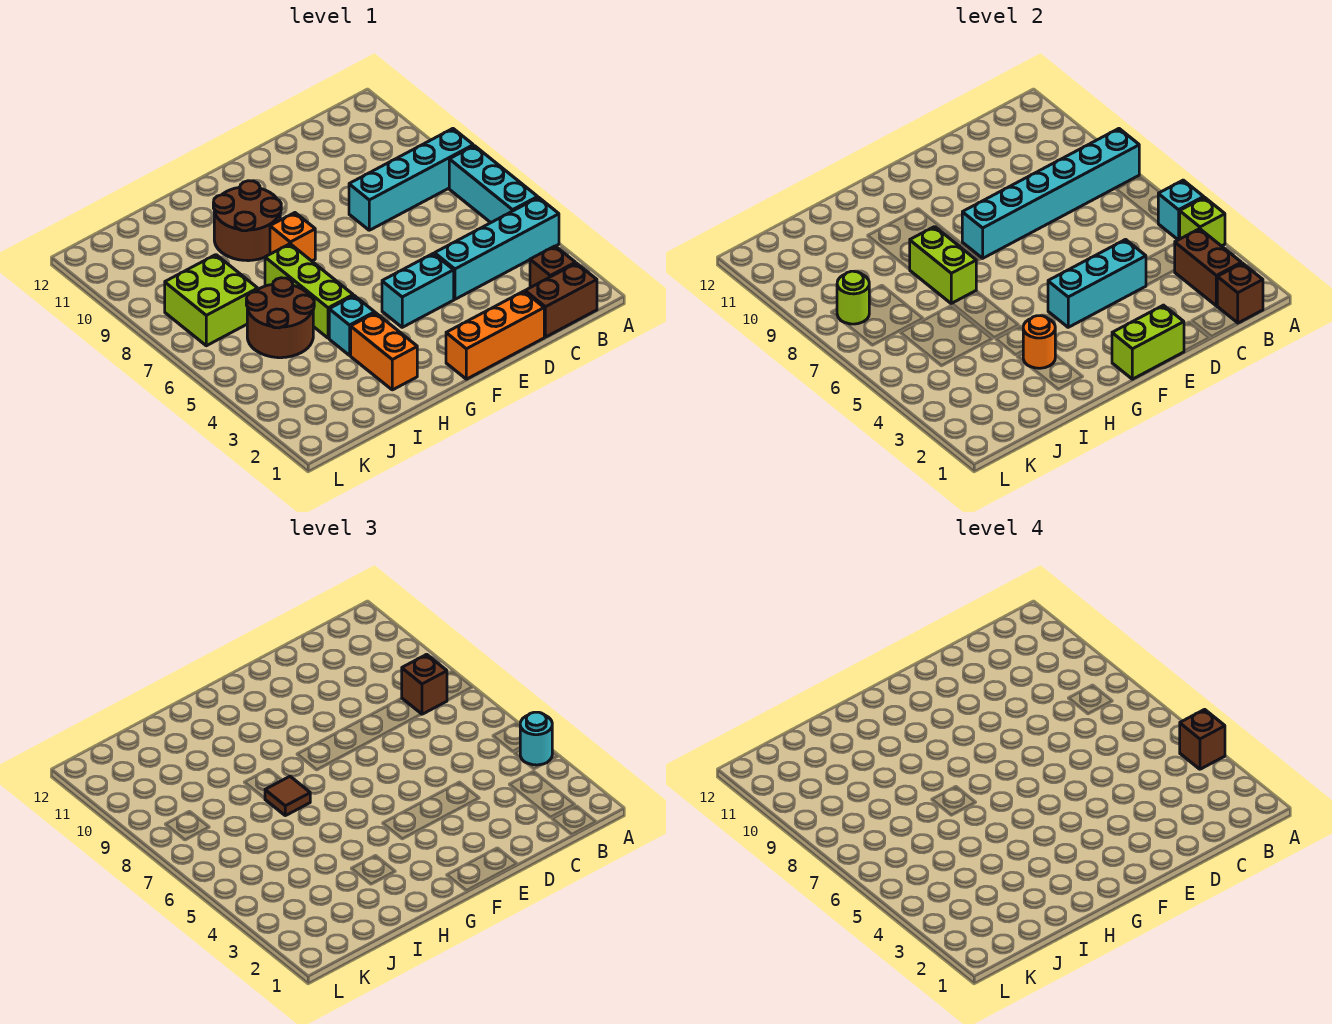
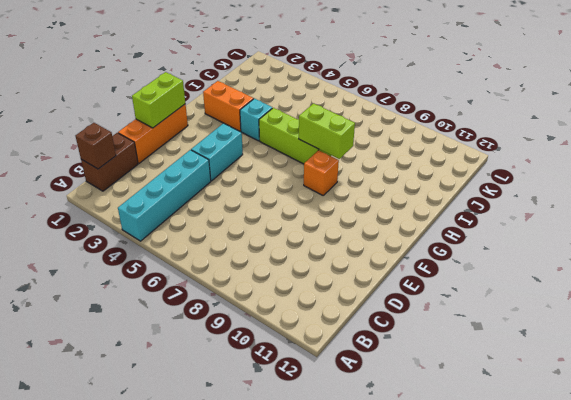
none -> cyan 1x3 brick [449,146,538,223]
none -> cyan 1x4 brick [349,129,473,230]
none -> brown 1x1 brick [530,246,575,288]

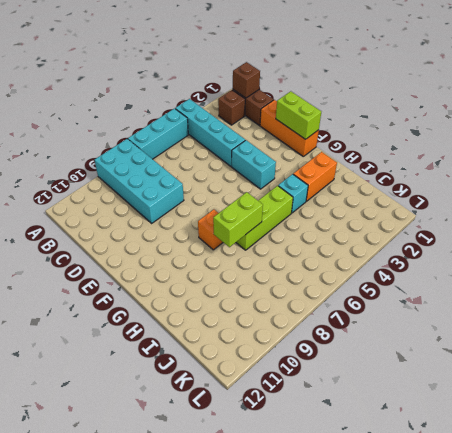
cyan 2x4 brick [95,139,184,223] -> cyan 1x4 brick [349,129,473,230]
none -> brown 2x2 round brick [213,181,281,261]
none -> brown 2x2 round brick [246,278,314,358]
none -> lime 2x2 brick [165,255,258,346]

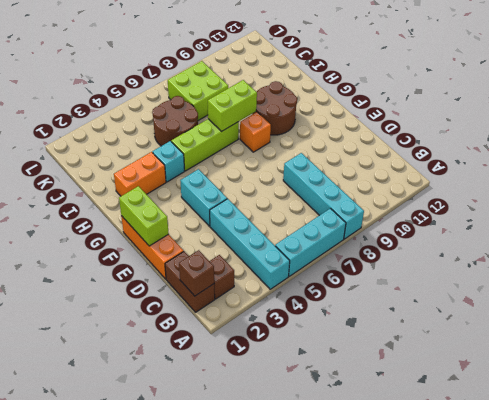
none -> lime 1x1 brick [1180,197,1225,246]
none -> cyan 1x1 brick [1158,180,1204,240]
none -> cyan 1x6 brick [962,129,1139,258]

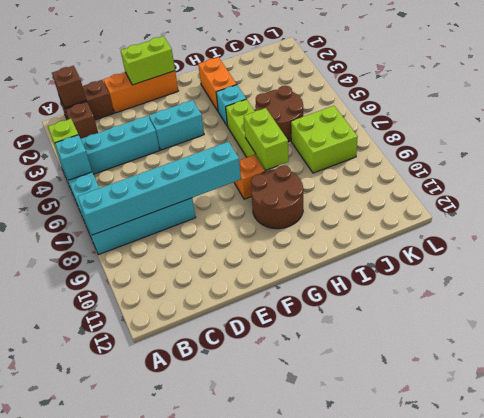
none -> brown 1x2 brick [1174,229,1241,306]
none -> cyan 1x3 brick [1048,240,1146,327]
none -> orange 1x1 round brick [1023,316,1055,368]

